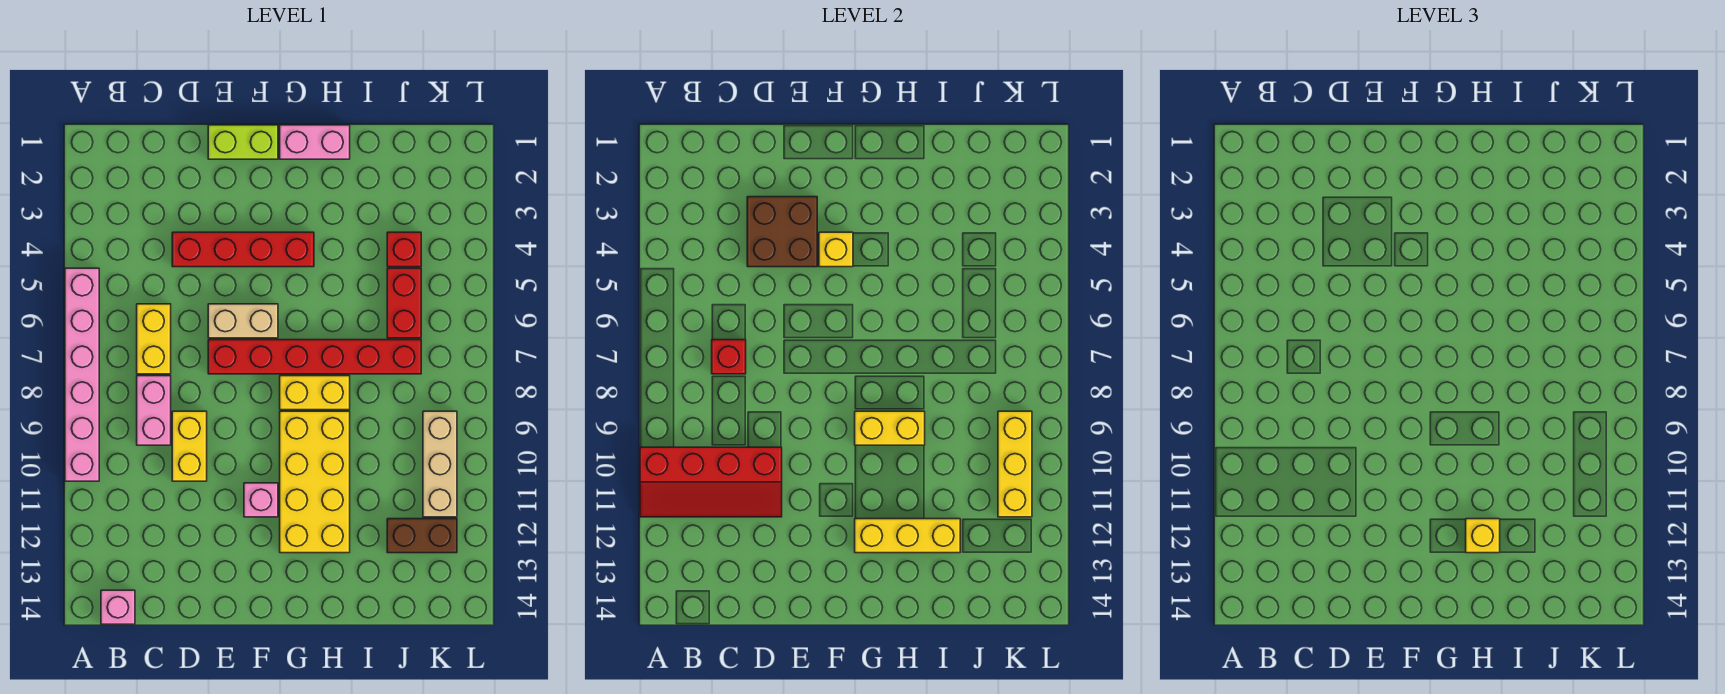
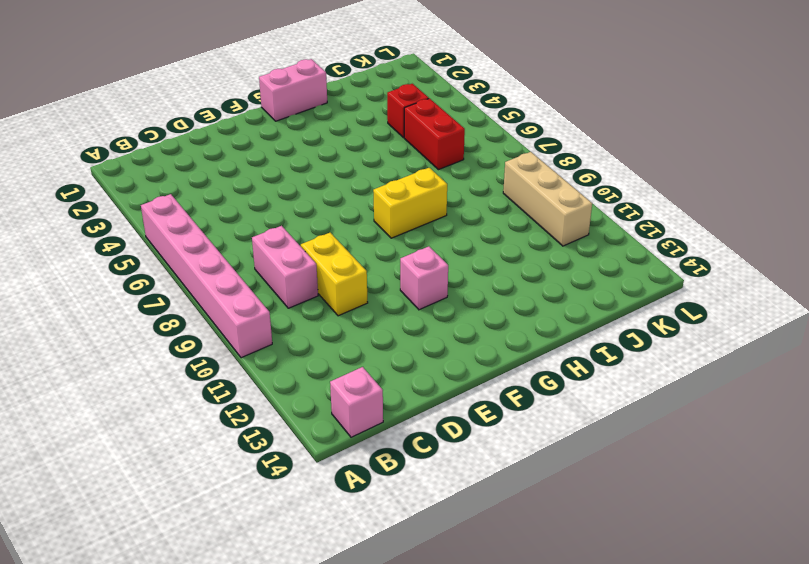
none -> yellow 1x2 brick [137,304,171,374]
none -> red 1x4 brick [172,232,314,267]
none -> lime 1x2 brick [208,125,278,159]

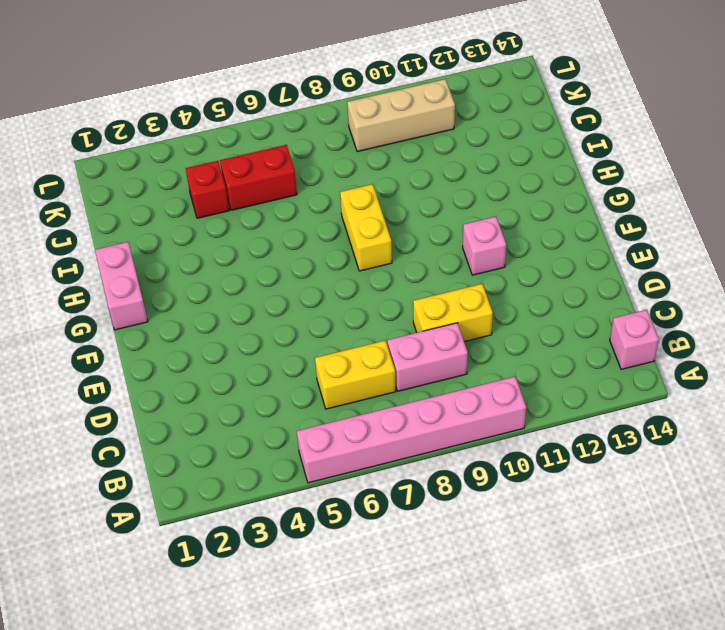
none -> red 1x4 brick [172,232,314,267]
none -> lime 1x2 brick [208,125,278,159]
none -> tan 1x2 brick [208,304,278,338]

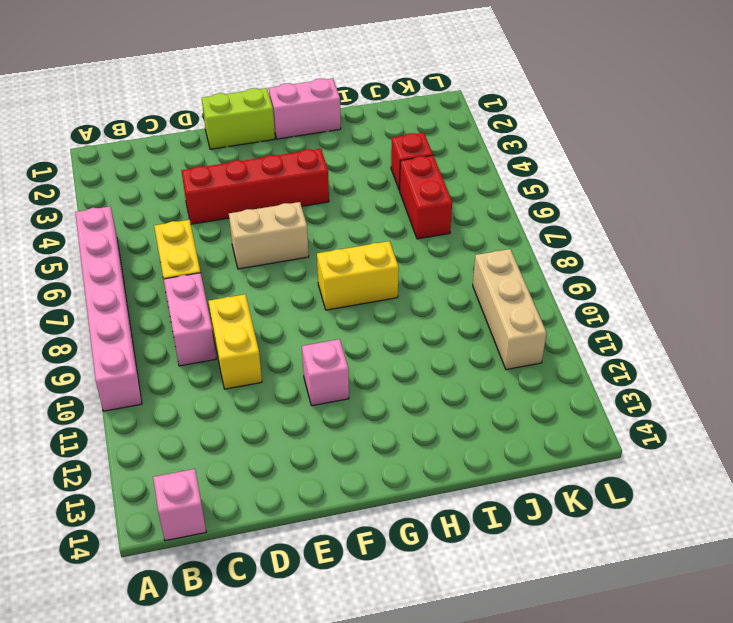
none -> red 1x6 brick [208,340,421,374]
none -> yellow 2x4 brick [280,411,350,553]
none -> brown 1x2 brick [387,519,457,553]

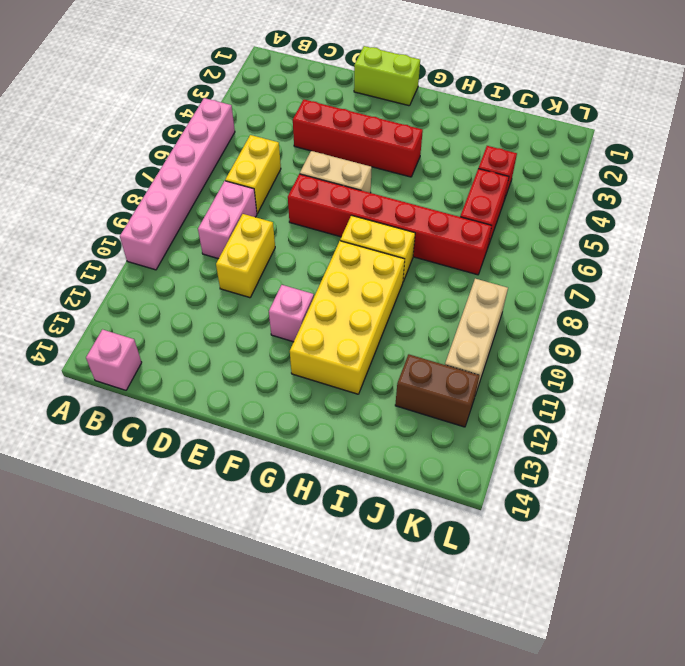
none -> pink 1x2 brick [280,125,350,159]
none -> red 2x4 slope [640,447,782,517]
none -> red 1x1 brick [712,340,746,374]

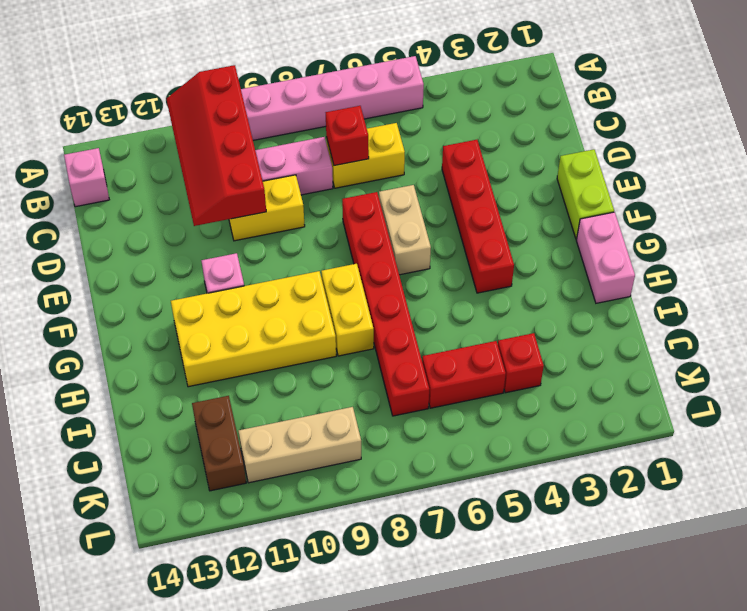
none -> brown 2x2 brick [747,197,817,267]
none -> yellow 1x1 brick [819,232,853,267]
none -> yellow 1x2 brick [855,411,925,445]

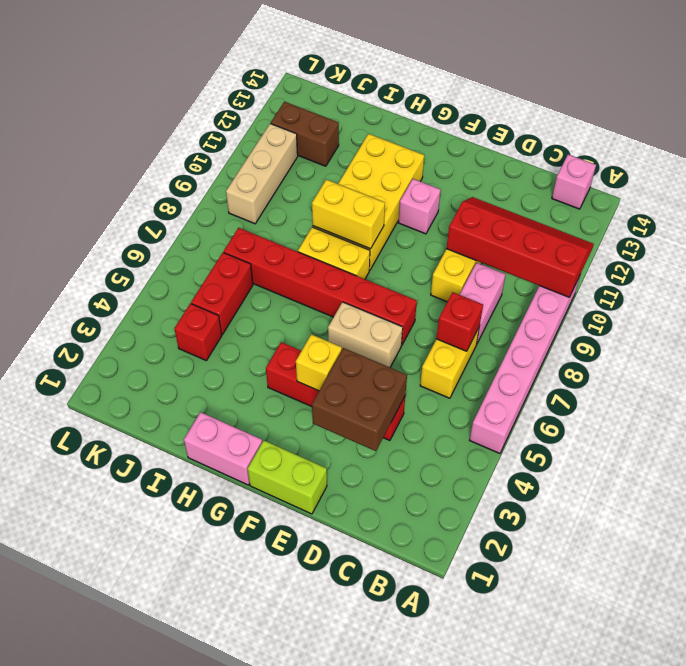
none -> yellow 1x3 brick [855,519,960,553]
none -> yellow 1x3 brick [998,411,1032,517]
none -> yellow 1x1 brick [1466,519,1500,553]

